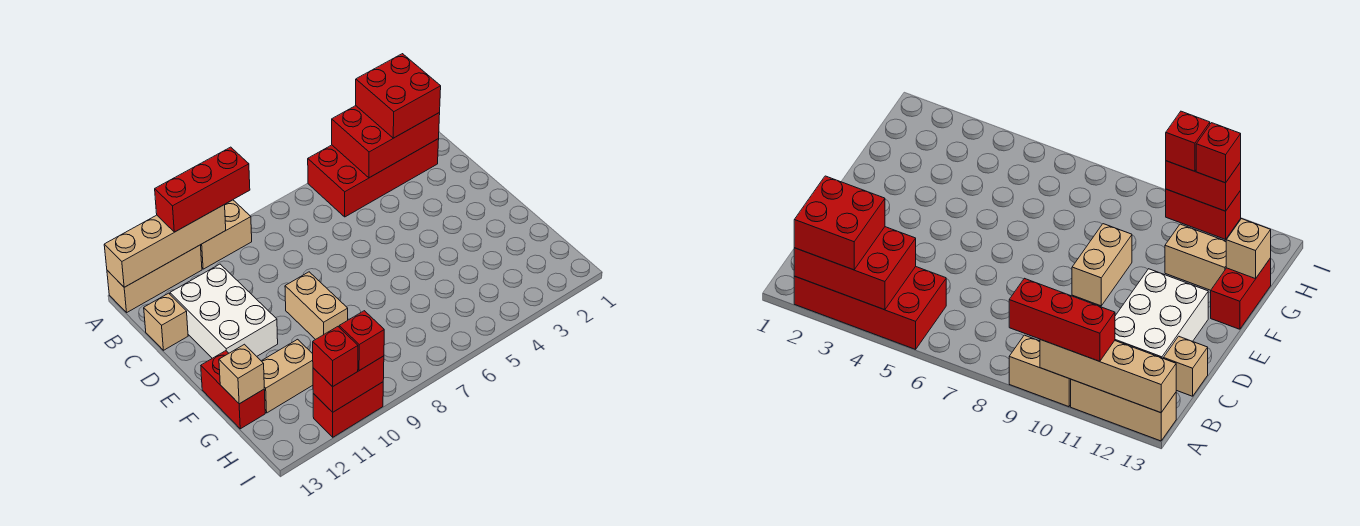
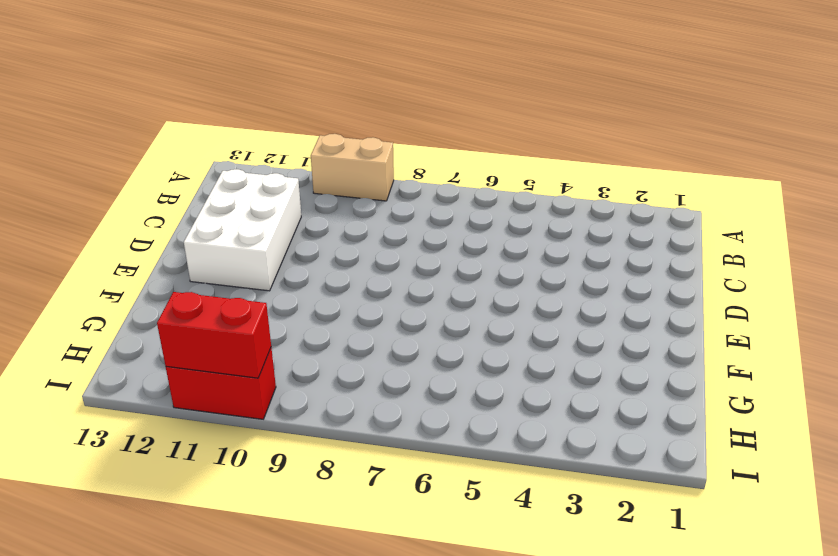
none -> red 2x4 brick [308,139,439,217]
none -> tan 1x3 brick [107,245,202,312]
none -> tan 1x1 brick [144,293,188,350]

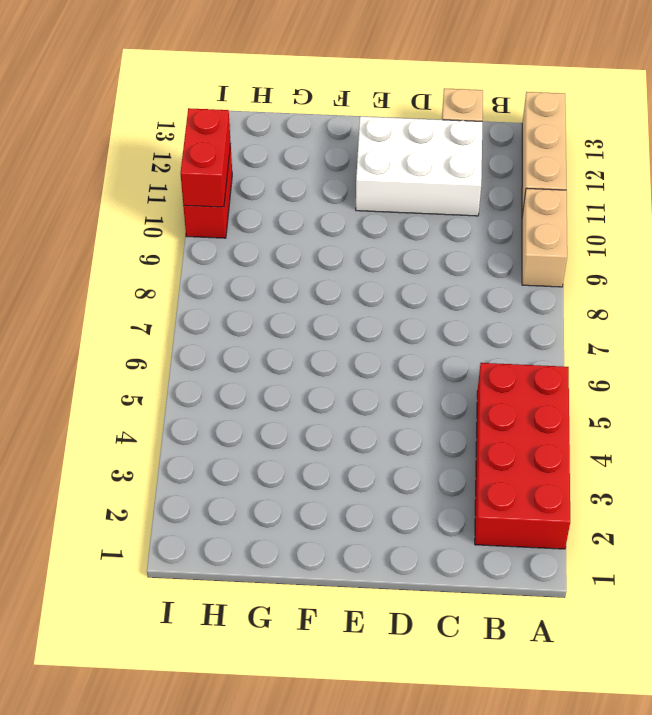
none -> tan 1x2 brick [285,272,348,340]
none -> red 1x2 brick [201,351,265,429]
none -> tan 1x2 brick [262,339,313,413]

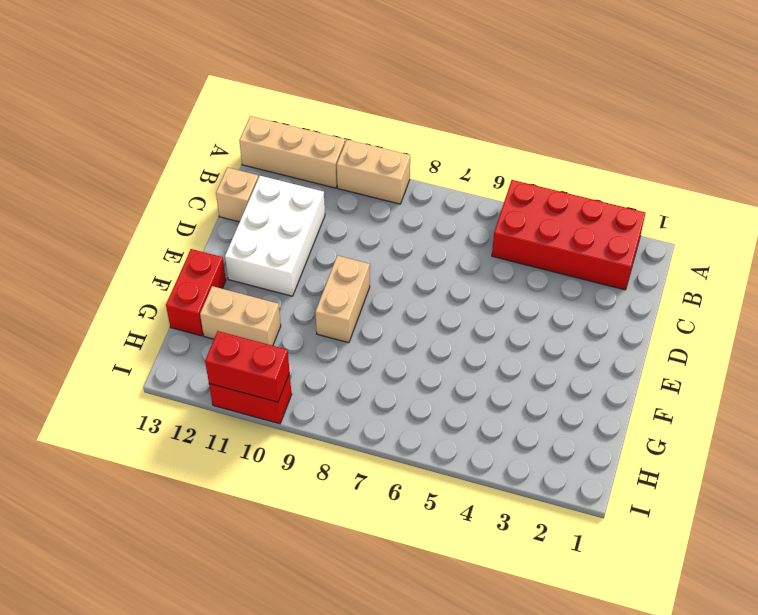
none -> red 2x3 brick [332,106,440,178]
none -> tan 1x4 brick [104,205,226,287]
none -> tan 1x1 brick [219,344,264,404]

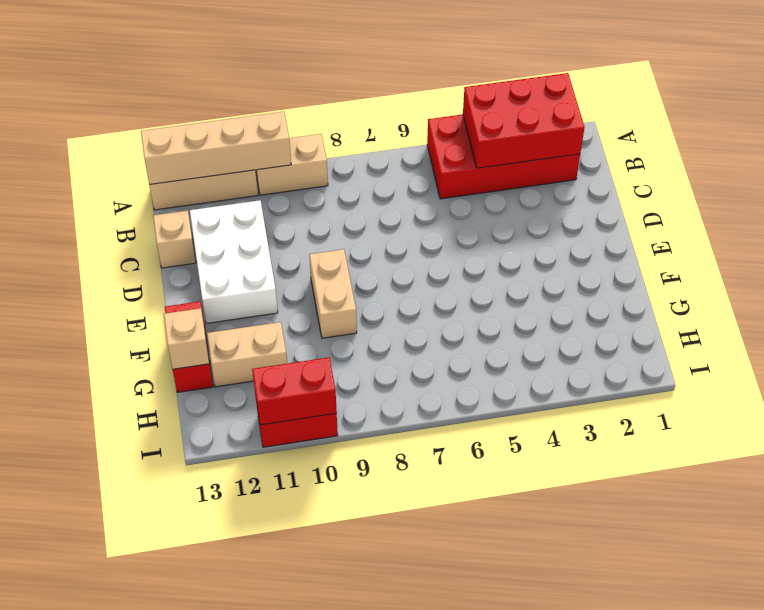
none -> red 2x2 brick [356,54,441,138]
none -> red 1x3 brick [155,147,250,232]
none -> red 1x1 brick [339,311,384,371]

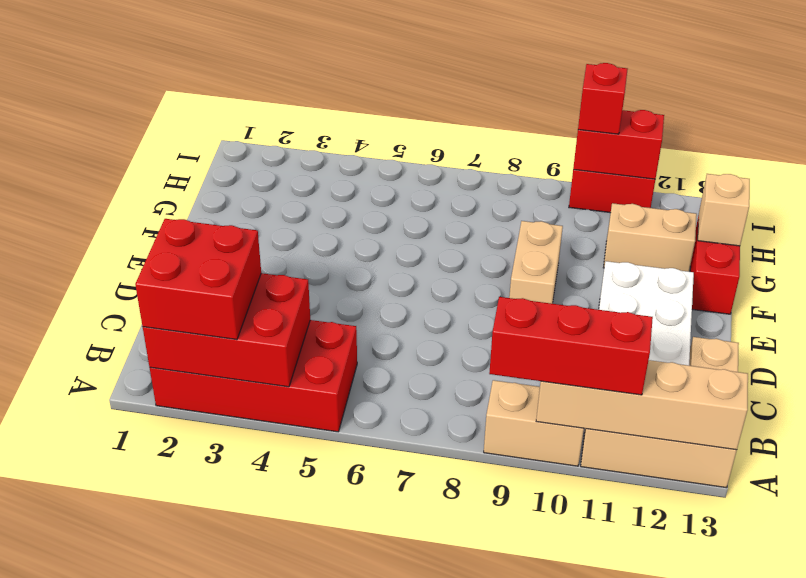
none -> red 1x1 brick [313,327,358,387]

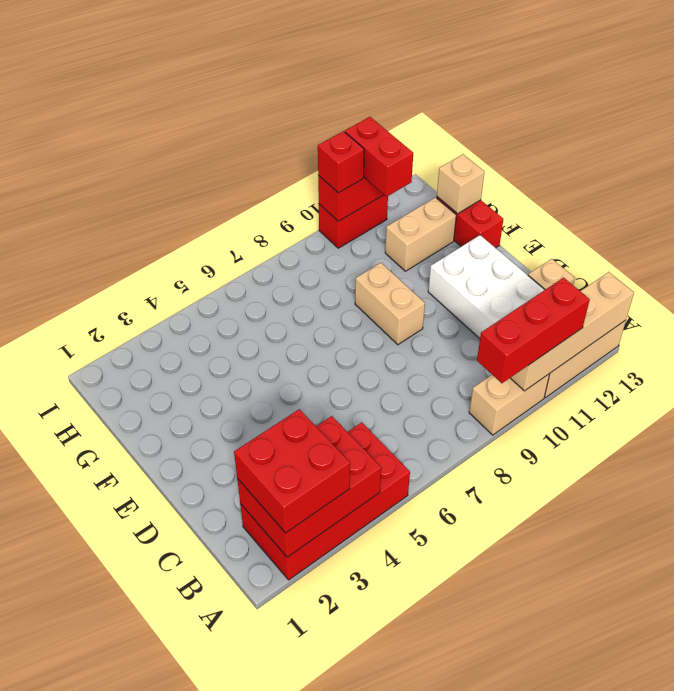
red 1x2 brick [345,117,413,196] -> red 1x1 brick [313,327,358,387]

